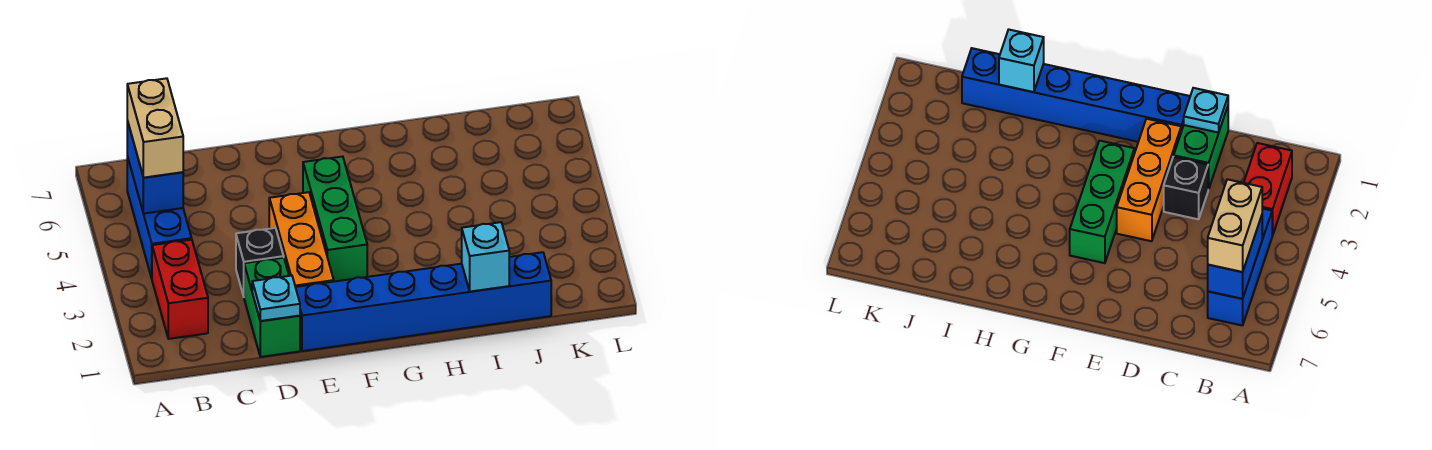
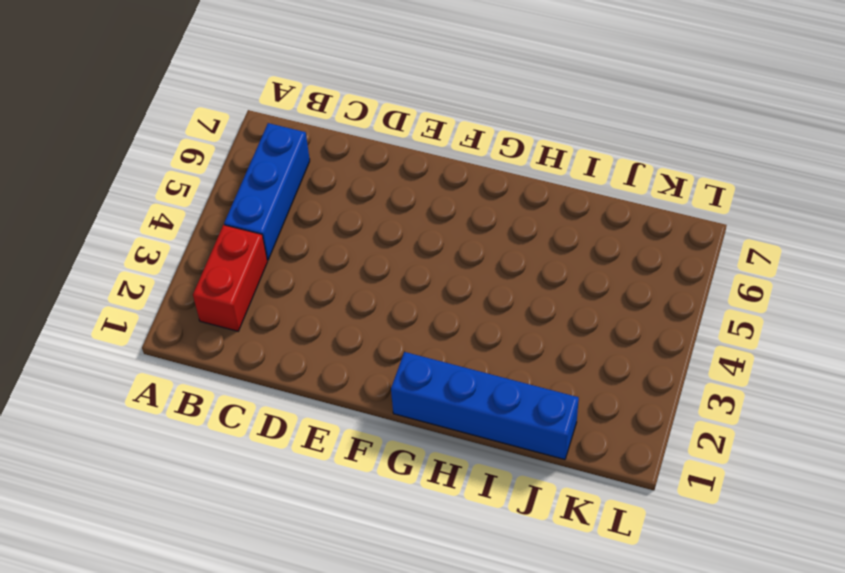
blue 1x4 brick [391,352,579,460] -> blue 1x6 brick [296,252,551,351]
none -> green 1x2 brick [244,258,300,357]
none -> black 1x1 brick [236,228,284,296]

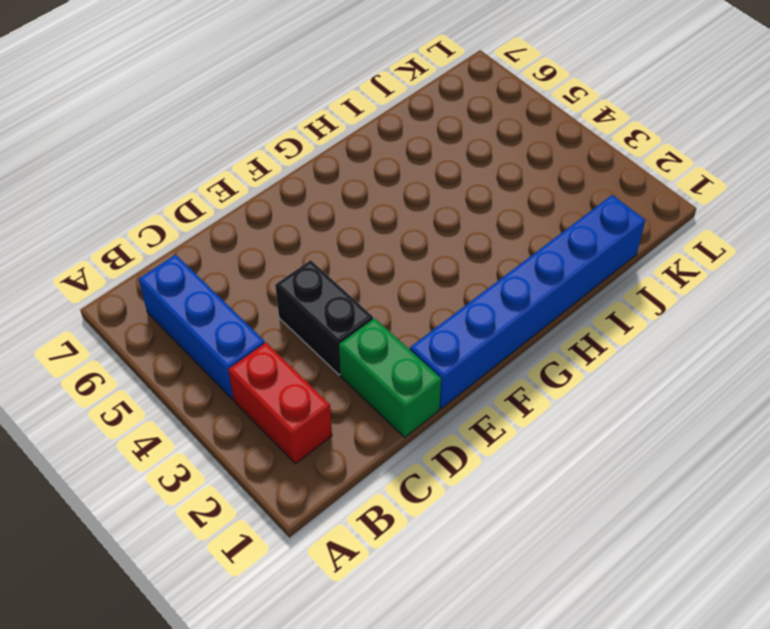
black 1x2 brick [275,260,373,375] -> black 1x1 brick [236,228,284,296]
none -> orange 1x3 brick [269,192,334,287]
none -> green 1x3 brick [303,157,367,282]

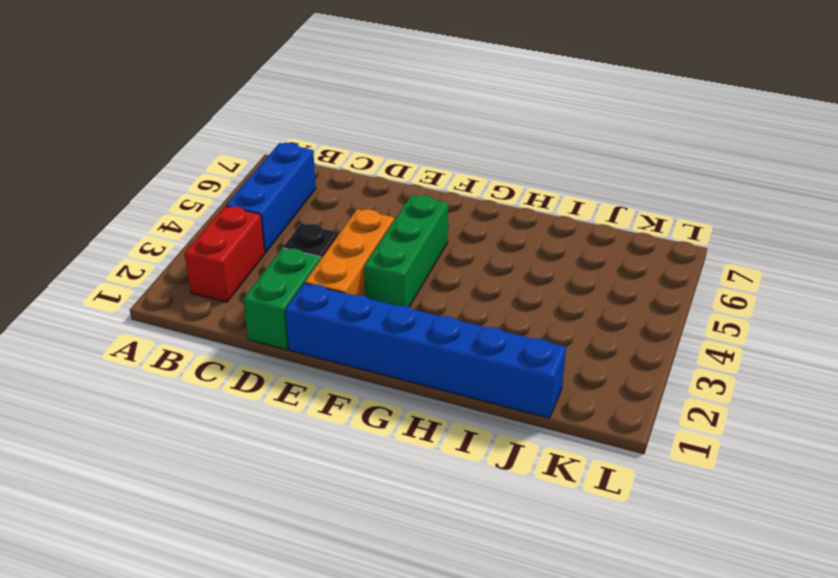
none -> blue 1x2 brick [127,121,183,214]
none -> cyan 1x1 plate [252,276,300,321]

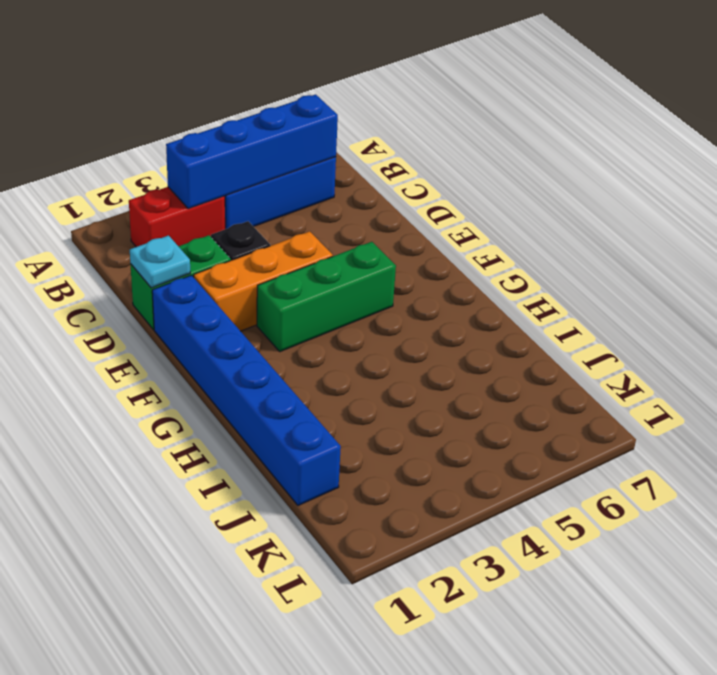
blue 1x4 brick [166,94,338,209] -> blue 1x2 brick [127,121,183,214]
none -> cyan 1x1 brick [462,222,509,292]
none -> tan 1x2 brick [127,78,183,178]

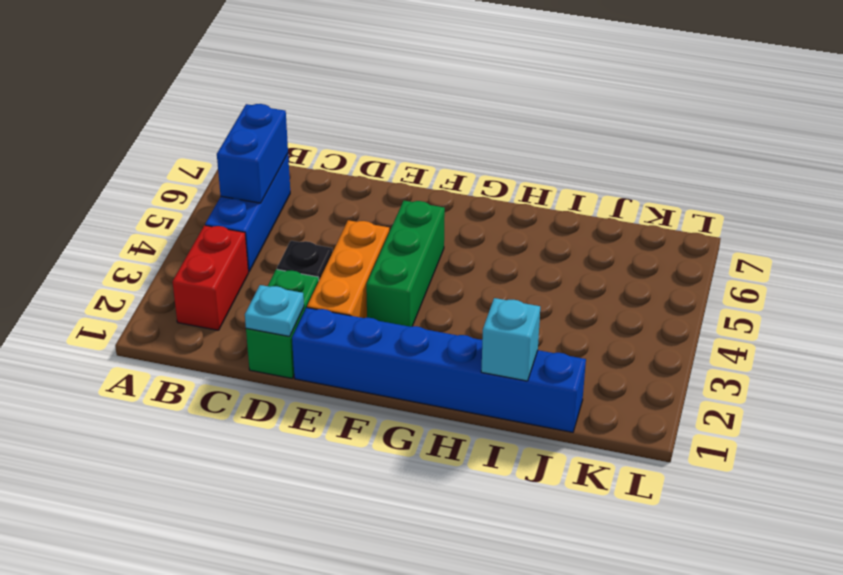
none -> tan 1x2 brick [127,78,183,178]

